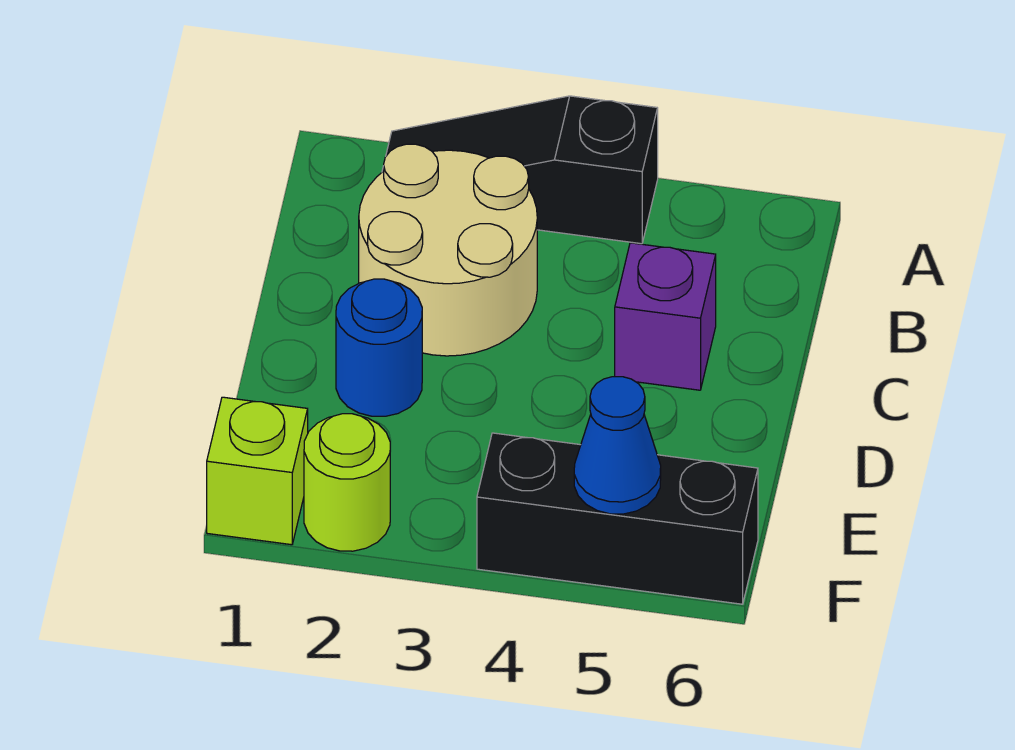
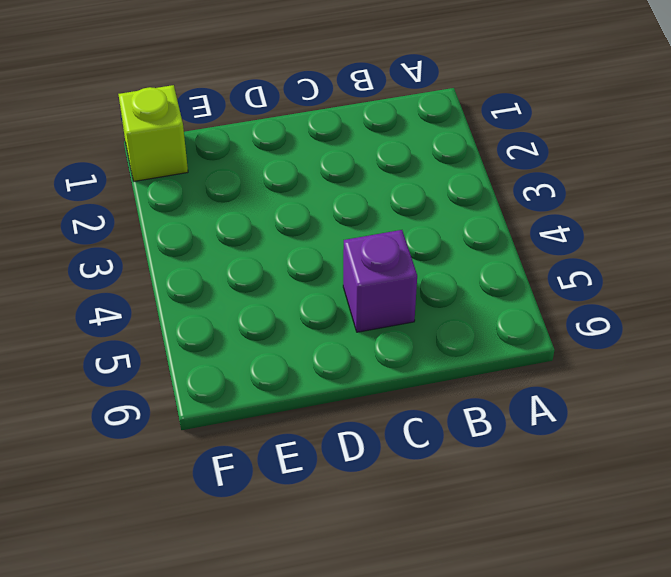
none -> black 1x3 slope [382,96,658,244]
none -> tan 2x2 round brick [359,144,537,356]

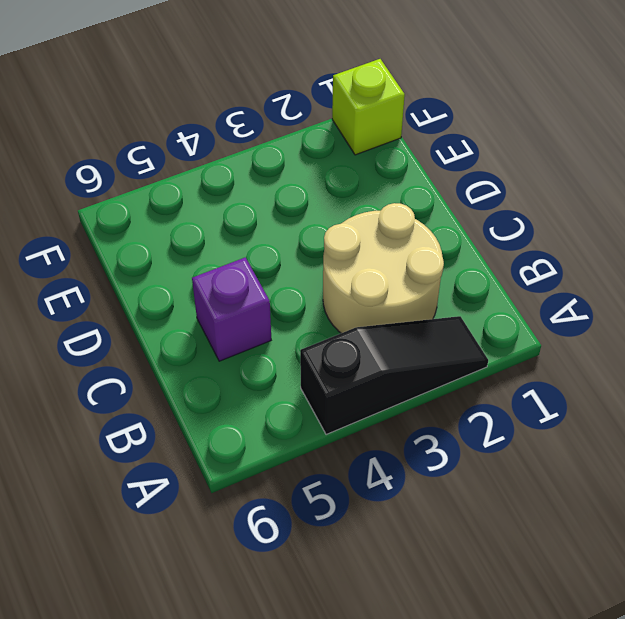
none -> blue 1x1 round brick [336,279,422,416]
none -> lime 1x1 round brick [304,414,390,551]

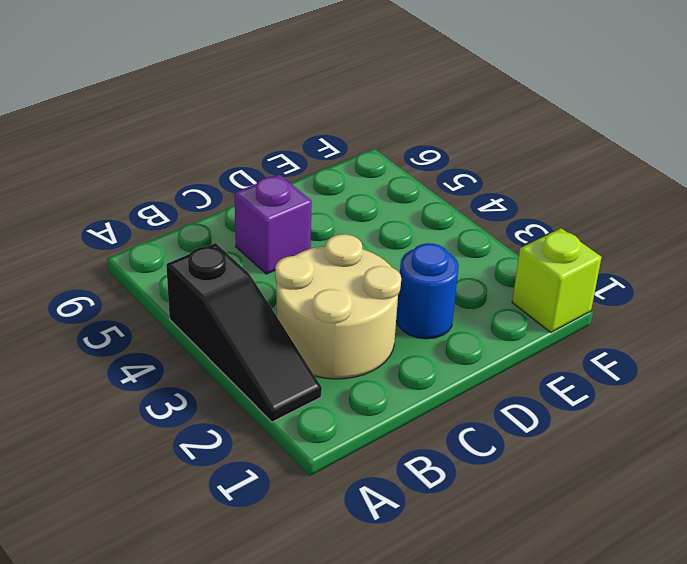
none -> lime 1x1 round brick [304,414,390,551]
none -> black 1x3 brick [477,433,758,604]

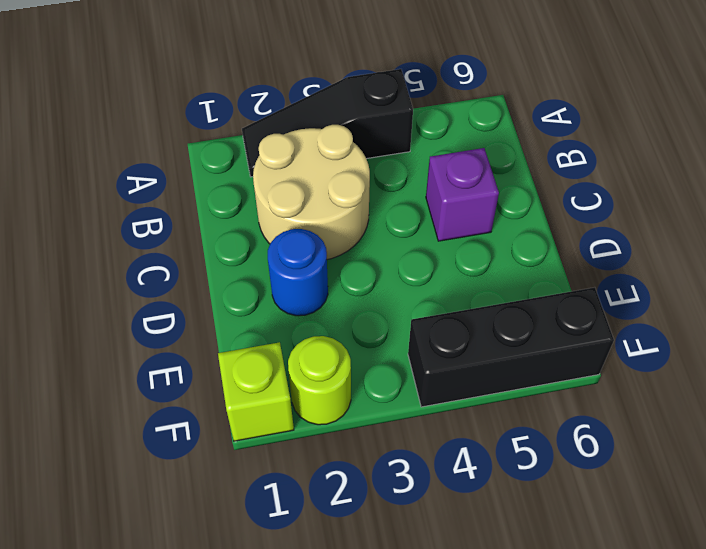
none -> blue 1x1 cone [574,377,661,514]

